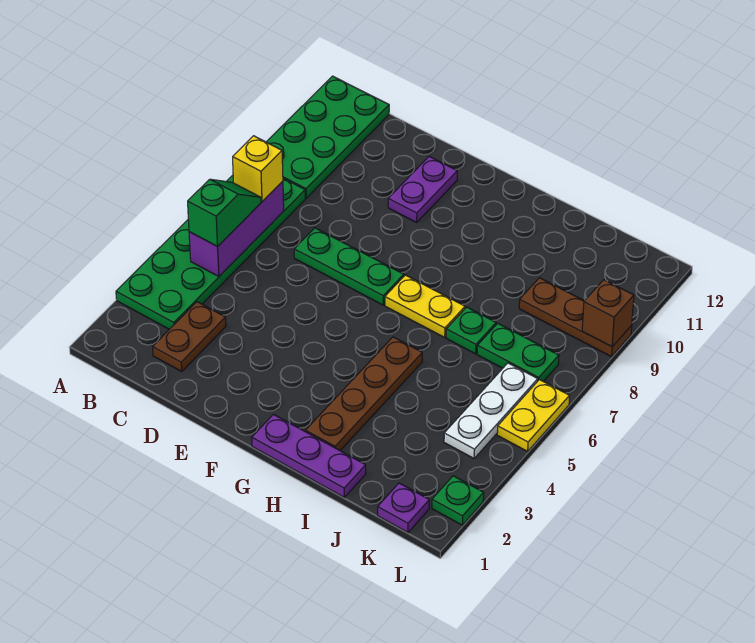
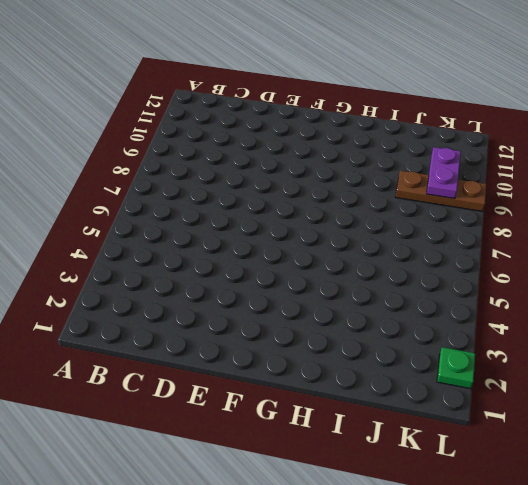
purple 1x2 plate [427,147,461,199] -> purple 1x2 plate moved to [388,157,457,222]
none -> green 2x6 plate [116,175,305,329]
none -> green 2x4 plate [267,76,389,198]
none -> brown 1x2 plate [153,302,226,372]

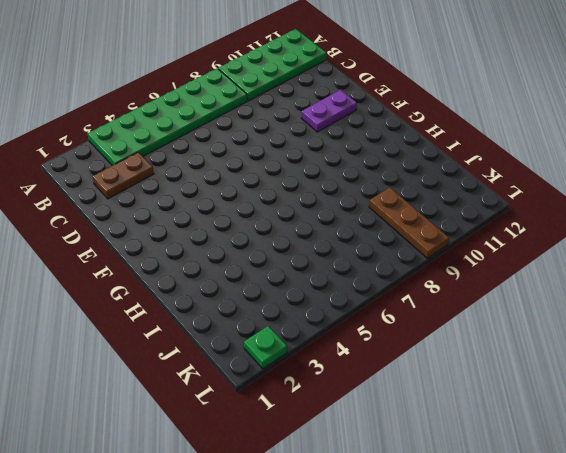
none -> green 1x3 plate [294,228,404,305]
none -> purple 1x3 plate [252,414,366,497]
none -> yellow 1x2 plate [385,275,465,337]

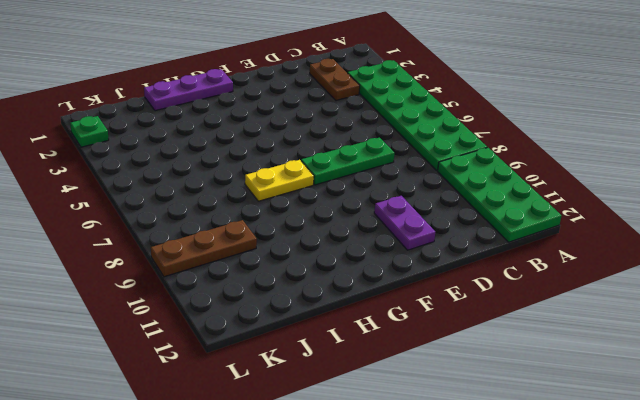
none -> brown 1x4 plate [306,337,422,450]
none -> green 1x1 plate [446,307,496,354]
none -> green 1x2 plate [477,323,559,381]

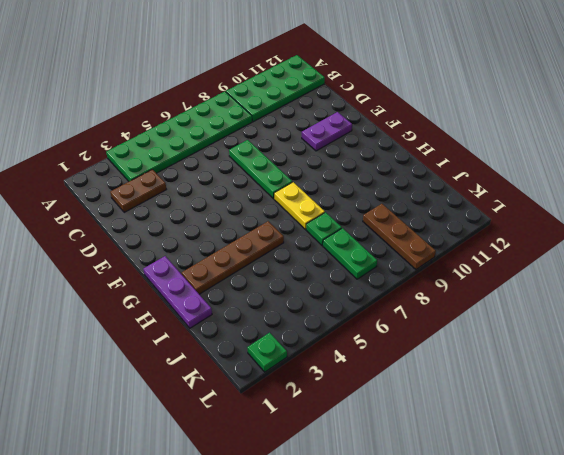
none -> purple 1x1 plate [378,483,429,532]
none -> white 1x3 plate [444,363,538,458]
none -> yellow 1x2 plate [497,380,570,451]

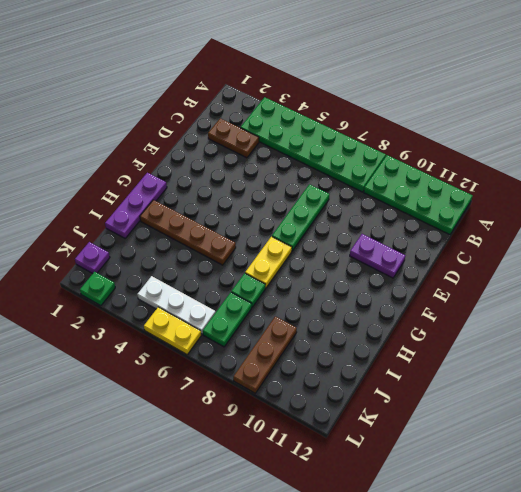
none -> purple 1x3 brick [189,181,284,277]
none -> brown 1x1 brick [582,280,634,347]
none -> green 1x2 slope [188,179,261,246]

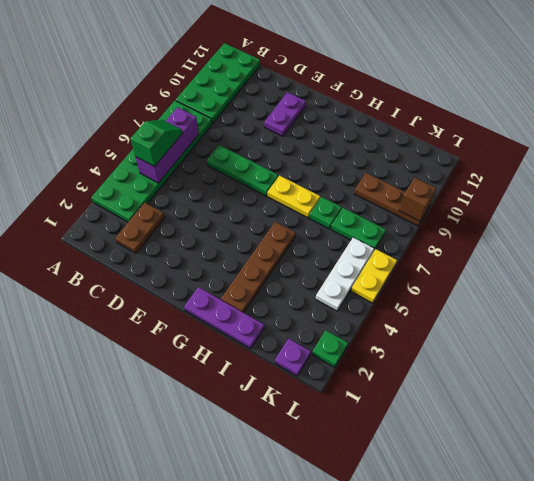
none -> yellow 1x1 brick [233,136,283,202]

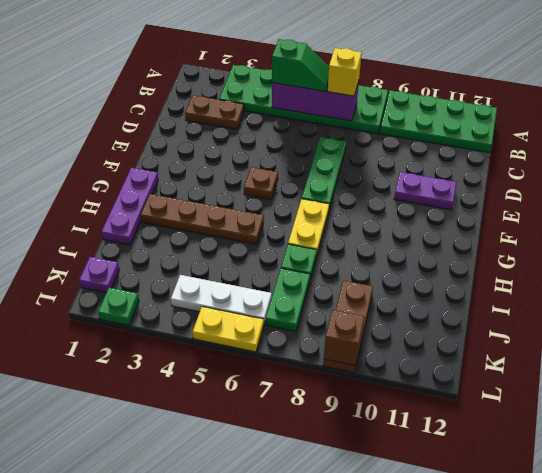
brown 1x1 plate [244,167,278,200] -> none

